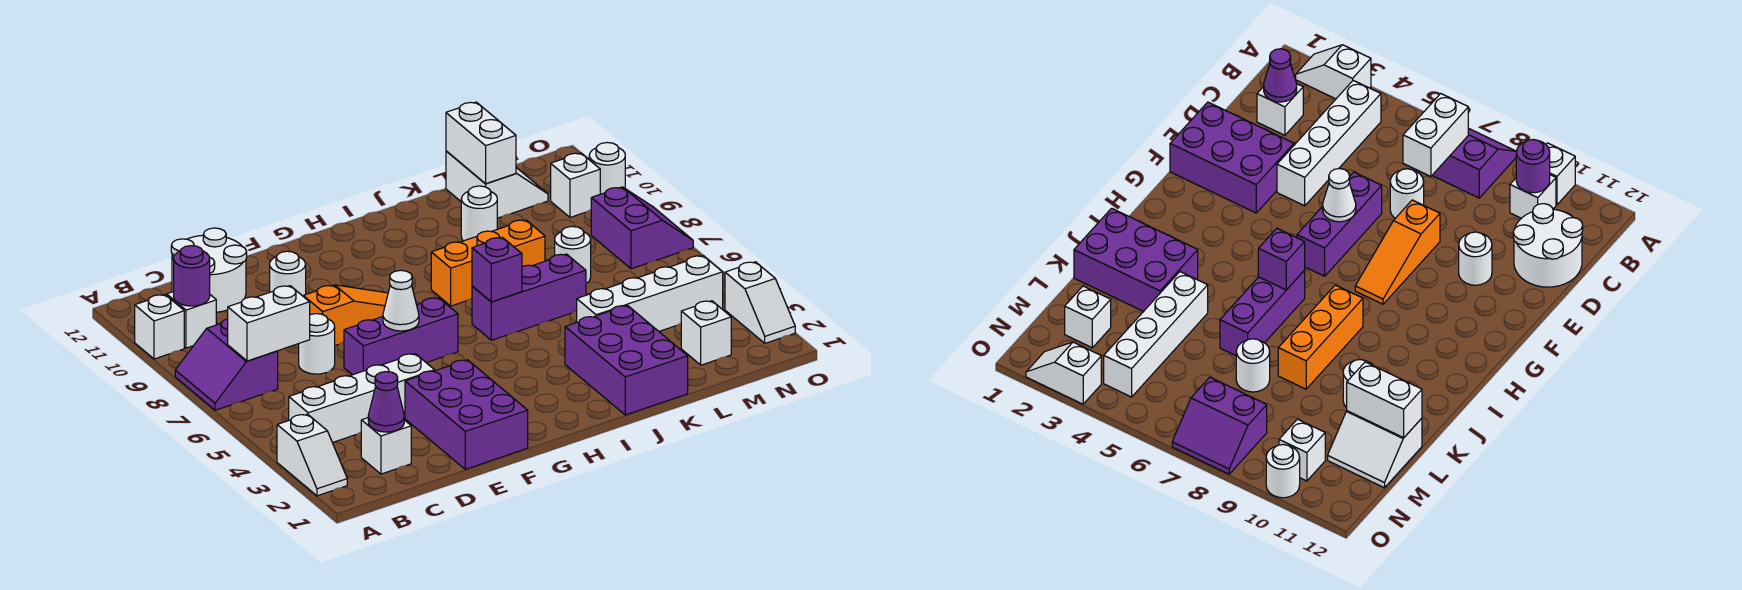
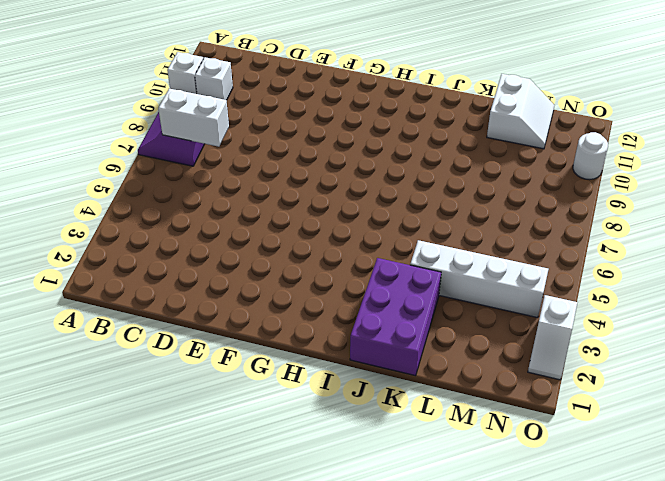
none -> white 1x2 slope [277,414,347,496]
none -> white 1x4 brick [289,354,435,442]
none -> white 1x1 brick [361,418,411,474]
none -> white 2x2 round brick [171,228,247,312]

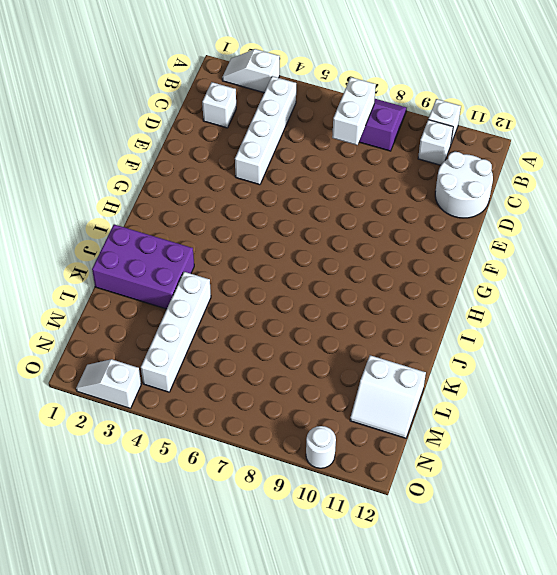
none -> white 1x1 round brick [299,314,335,374]
none -> purple 2x3 brick [405,360,528,469]
none -> purple 1x3 brick [344,298,458,375]
none -> orange 1x3 slope [303,285,388,345]

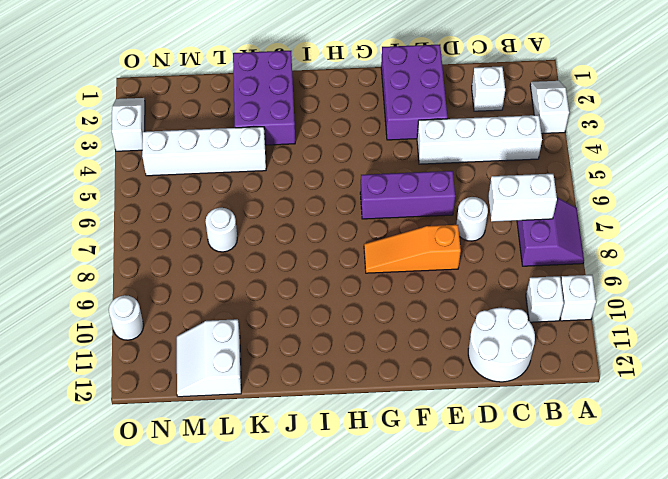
none -> white 1x1 round brick [270,251,306,296]
none -> purple 1x3 brick [472,254,586,340]
none -> orange 1x3 brick [431,220,545,306]
none -> white 1x1 round brick [461,186,497,241]

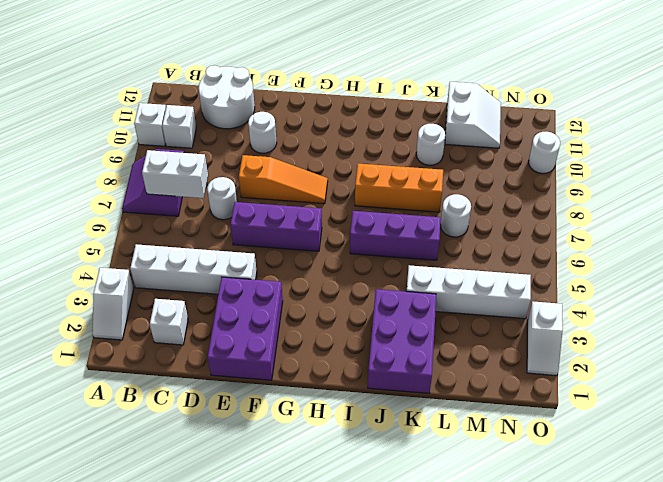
none -> white 1x1 brick [681,301,731,365]
none -> purple 2x2 slope [591,187,693,269]
none -> white 1x1 brick [551,153,600,217]
none -> purple 1x1 round brick [174,246,210,306]

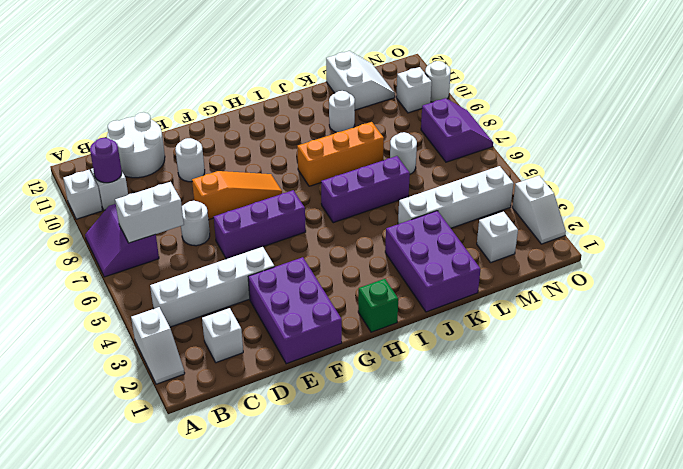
green 1x1 brick [358,279,398,332] -> none
none -> purple 1x1 cone [368,372,404,432]
none -> white 1x1 cone [383,270,419,331]
none -> purple 1x1 brick [472,237,522,302]
none -> white 1x2 brick [446,102,516,184]

